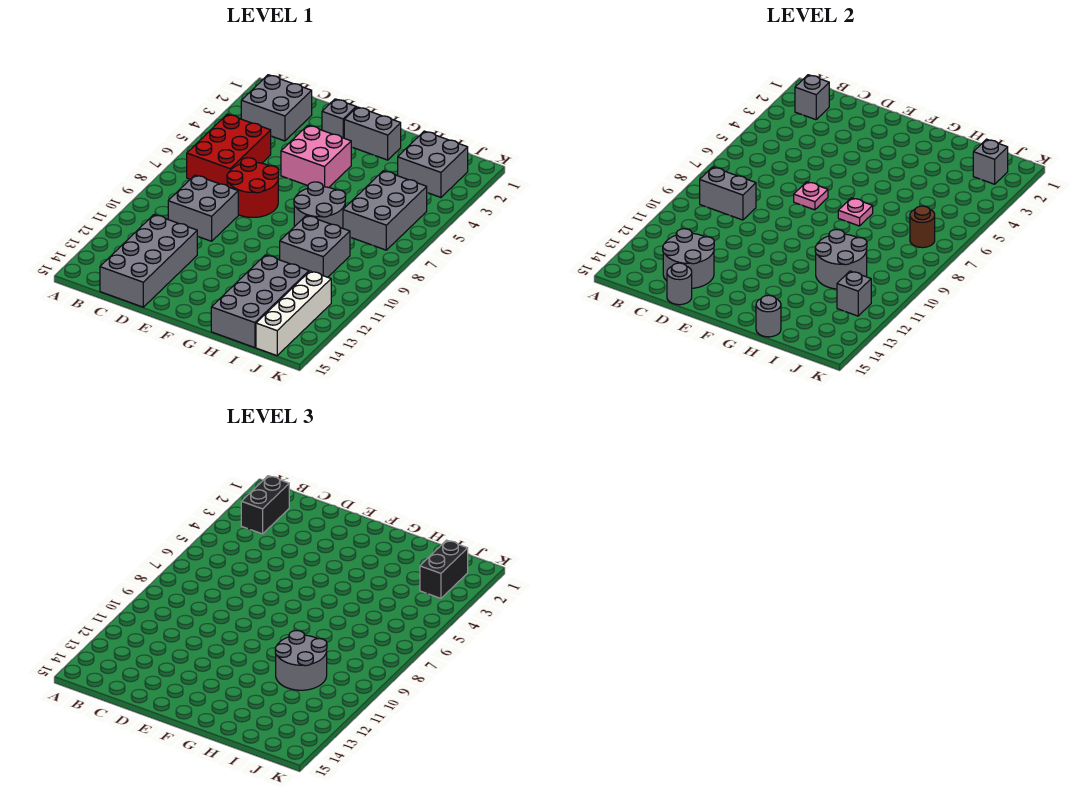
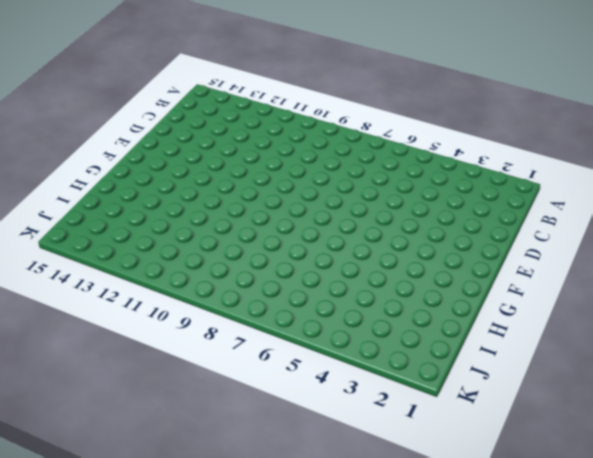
none -> grey 2x2 brick [241,75,312,141]
none -> red 2x3 brick [187,114,271,185]
none -> grey 2x2 brick [168,175,238,241]

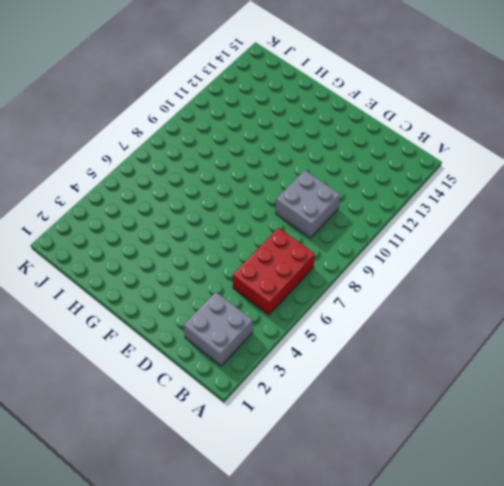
none -> grey 2x4 brick [100,215,197,307]
none -> red 2x2 round brick [227,158,279,217]
none -> grey 1x1 brick [322,99,356,138]

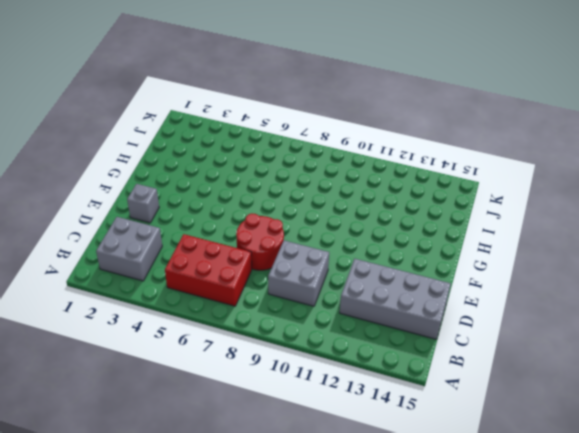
none -> pink 2x2 brick [281,125,351,187]
none -> grey 1x2 brick [344,107,401,160]
none -> grey 2x2 round brick [294,182,346,228]

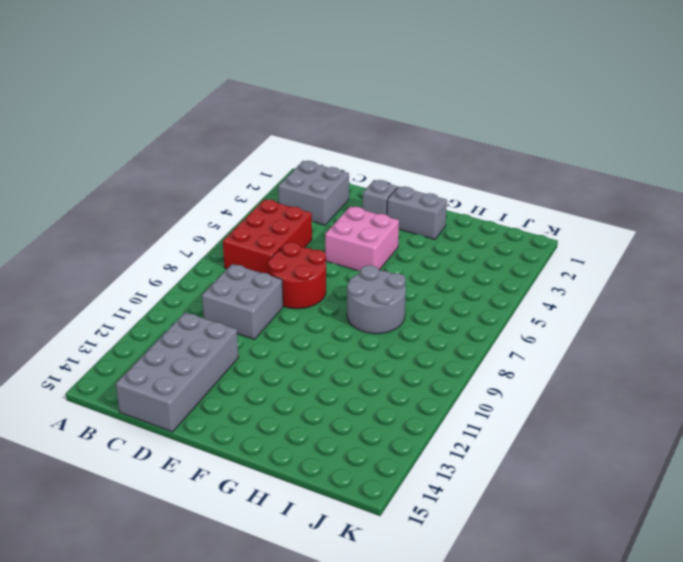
none -> grey 2x2 brick [280,215,350,277]
none -> grey 2x4 brick [211,255,309,348]
none -> grey 2x2 brick [398,131,468,197]

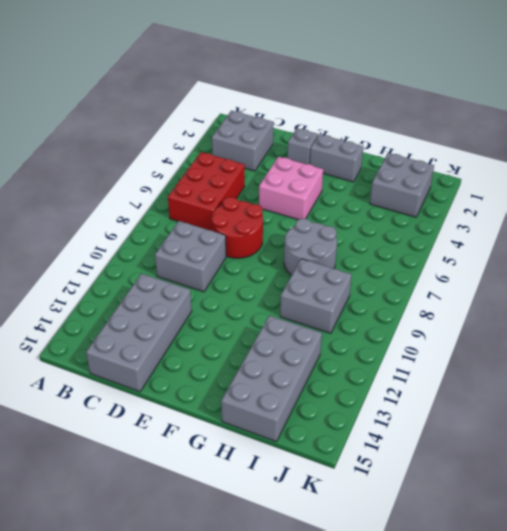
none -> grey 2x3 brick [343,171,427,250]
none -> white 1x4 brick [256,271,331,356]
none -> grey 1x1 brick [795,75,829,120]

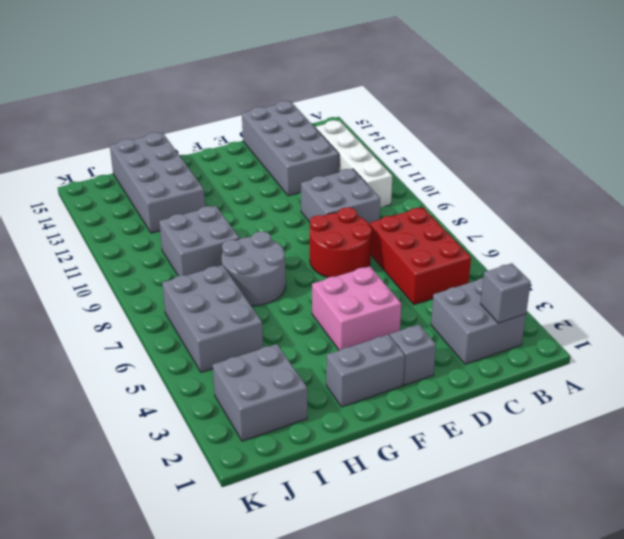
white 1x4 brick [316,120,392,208] -> white 1x4 brick moved to [256,271,331,356]
none -> grey 1x2 brick [700,167,756,220]
none -> grey 2x2 round brick [663,229,714,288]
none -> grey 1x1 round brick [667,263,692,305]

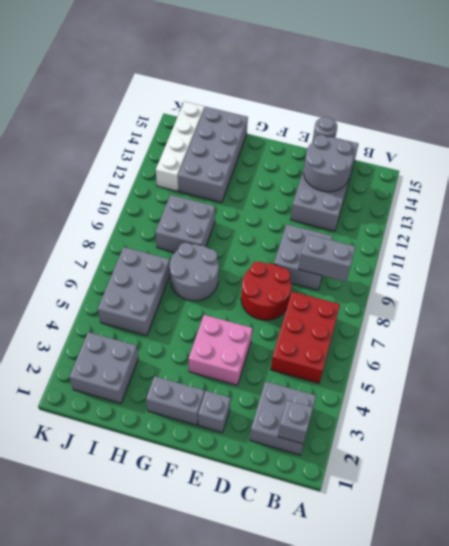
none -> pink 1x1 plate [794,182,828,210]
none -> pink 1x1 plate [838,198,873,226]
none -> grey 2x2 round brick [815,230,867,289]

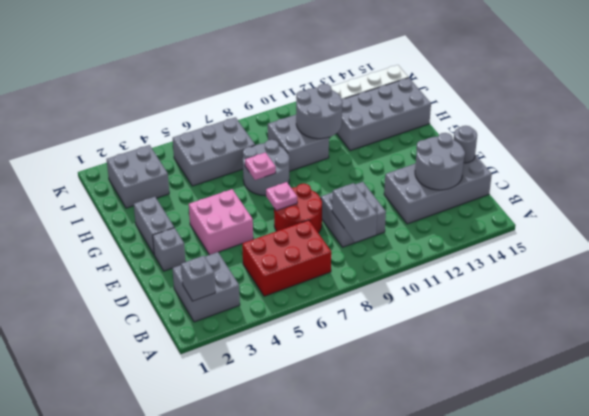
none -> grey 1x1 round brick [756,295,781,337]
none -> grey 1x1 brick [973,139,1008,184]
none -> brown 1x1 round brick [910,206,935,248]

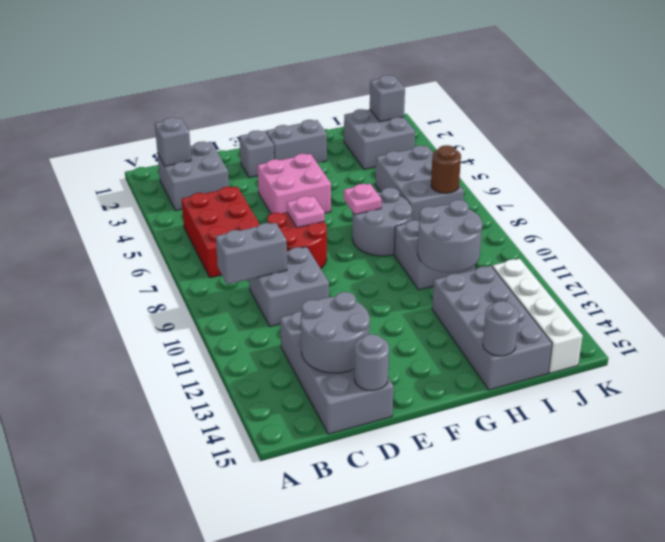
none -> grey 1x1 brick [837,271,871,316]
none -> black 1x2 brick [241,476,289,534]
none -> grey 2x2 round brick [275,631,327,690]

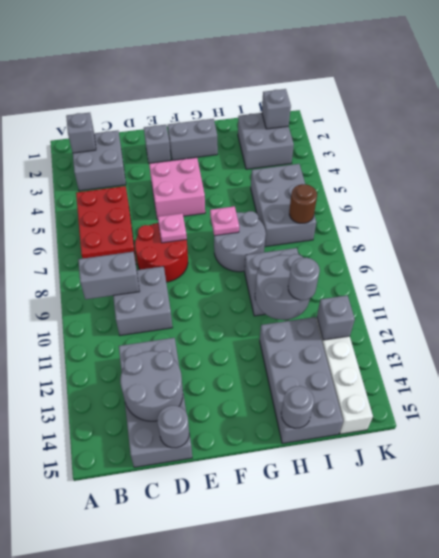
grey 1x1 round brick [288,258,320,300] -> grey 2x2 round brick [275,631,327,690]
none -> black 1x2 brick [241,476,289,534]
none -> black 1x2 brick [420,540,468,598]

